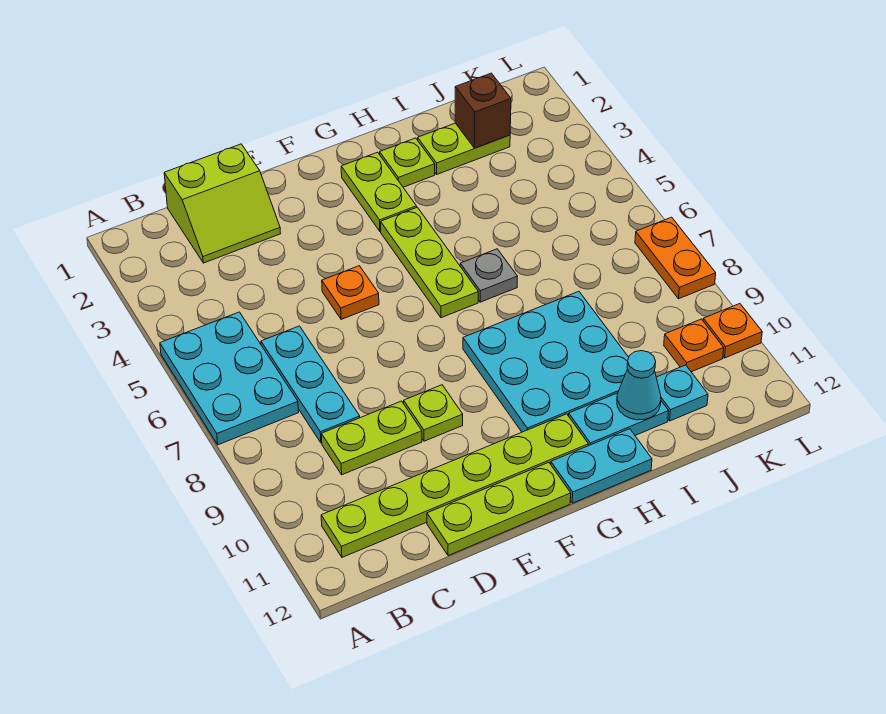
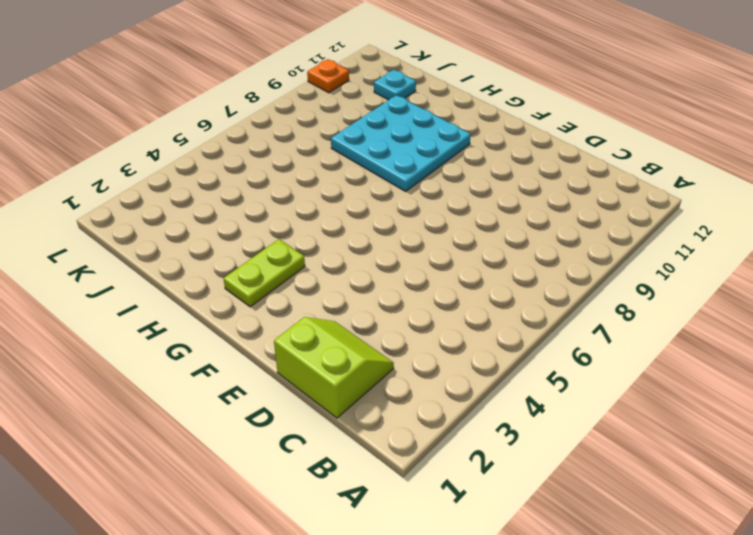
none -> cyan 2x3 plate [160,312,299,445]
none -> lime 1x6 plate [321,414,588,557]
none -> cyan 1x3 plate [261,326,360,443]

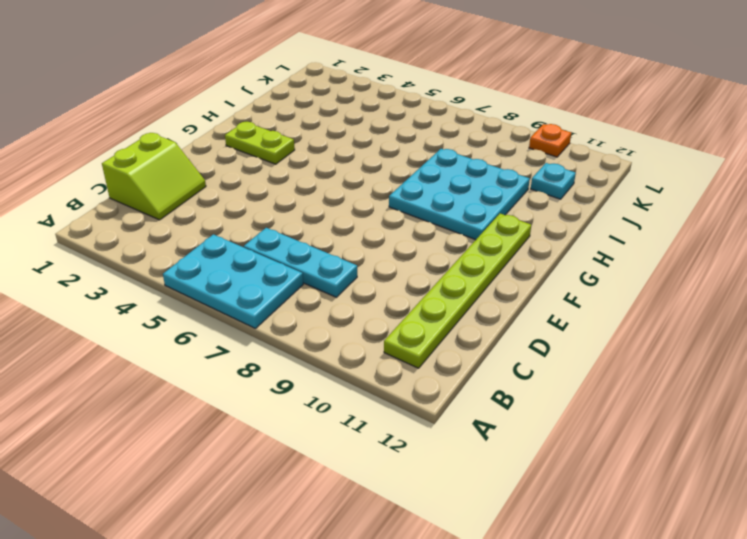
none -> lime 1x2 plate [321,401,422,475]
none -> lime 1x3 plate [427,462,571,556]
none -> orange 1x1 plate [322,266,379,319]

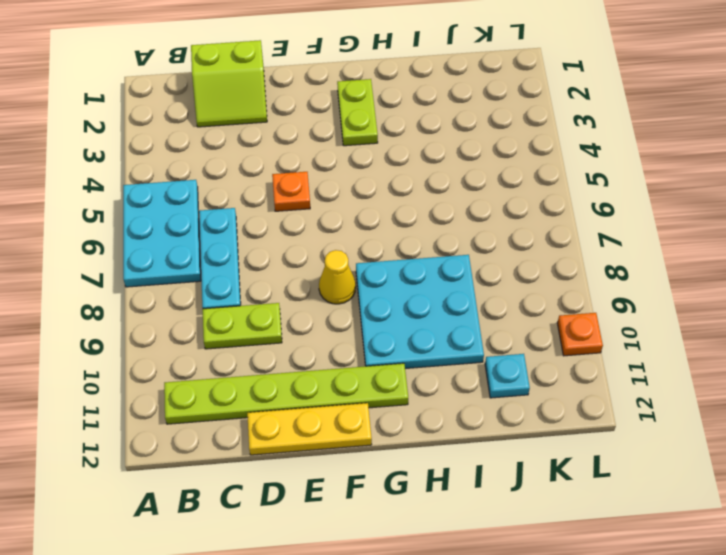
yellow 1x3 plate [247,403,372,455] -> lime 1x3 plate [427,462,571,556]
yellow 1x1 cone [319,250,356,304] -> none
none -> lime 1x1 plate [404,385,463,441]
none -> lime 1x3 plate [381,207,478,318]
none -> cyan 1x2 plate [551,429,652,503]

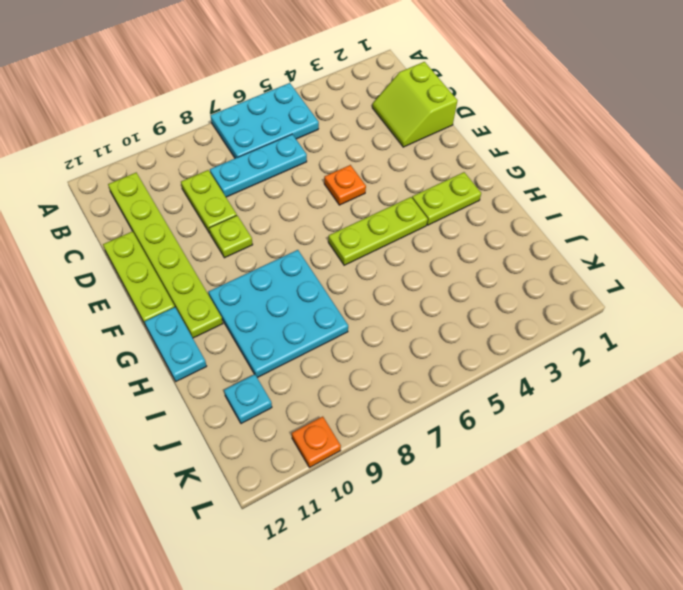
none -> lime 1x1 plate [380,138,435,187]
none -> grey 1x1 plate [460,249,518,302]
none -> cyan 1x2 plate [569,393,669,446]

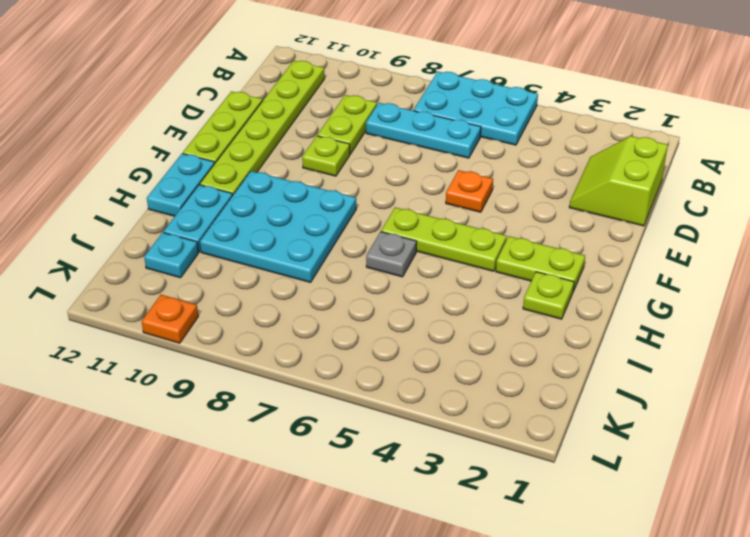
none -> lime 1x2 plate [418,123,510,174]
none -> orange 1x1 plate [664,319,724,372]
none -> orange 1x2 plate [635,217,716,299]

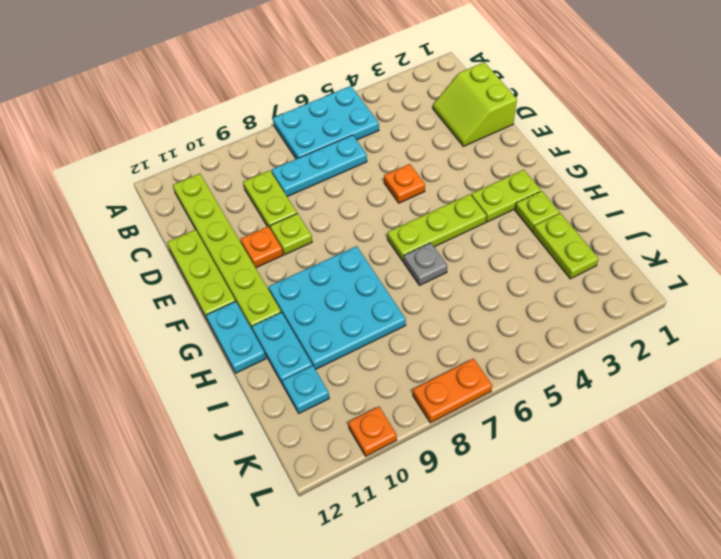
orange 1x1 plate [241,226,283,268] -> orange 1x1 plate moved to [664,319,724,372]
none -> cyan 1x1 cone [617,351,661,420]
none -> brown 1x1 brick [455,73,511,148]

